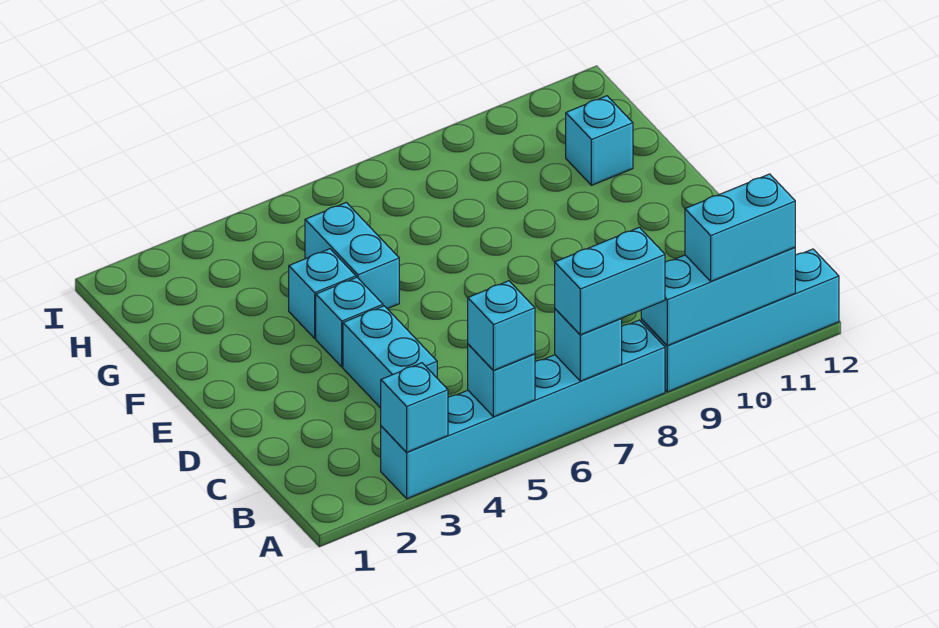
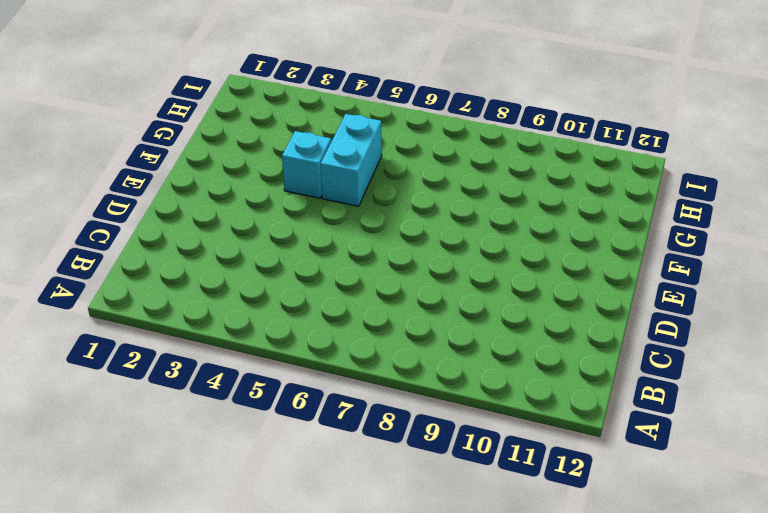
none -> cyan 1x6 brick [381,320,665,499]
none -> cyan 1x4 brick [641,249,839,392]
none -> cyan 1x2 brick [343,306,437,408]

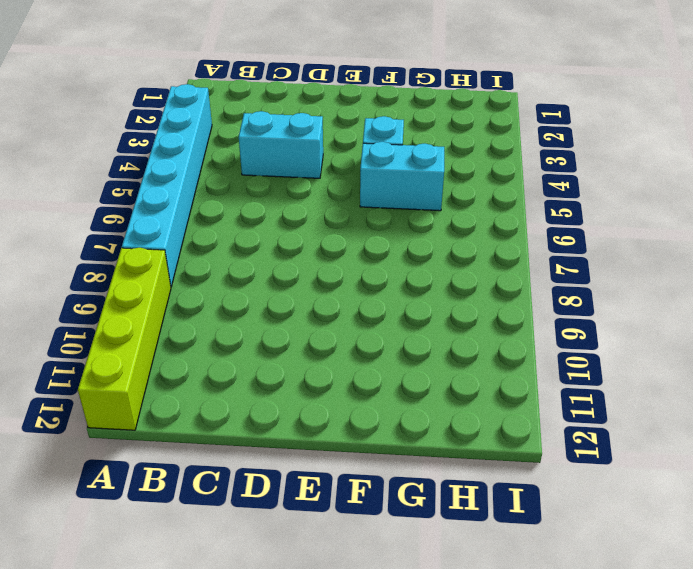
lime 1x4 brick [78,248,171,430] -> cyan 1x4 brick [641,249,839,392]
none -> cyan 1x1 brick [316,277,383,367]
none -> cyan 1x1 brick [566,96,633,185]
none -> cyan 1x1 brick [381,363,448,452]

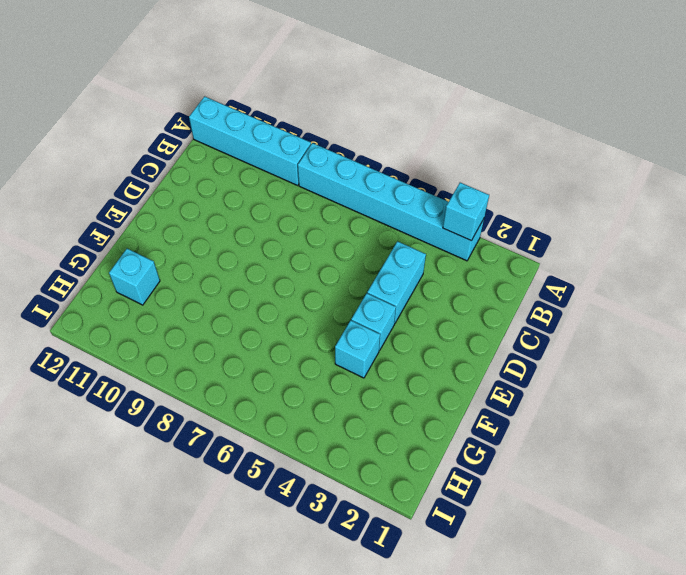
none -> cyan 1x2 brick [305,202,399,309]
none -> cyan 1x1 brick [468,344,535,417]
none -> cyan 1x1 brick [555,309,622,381]

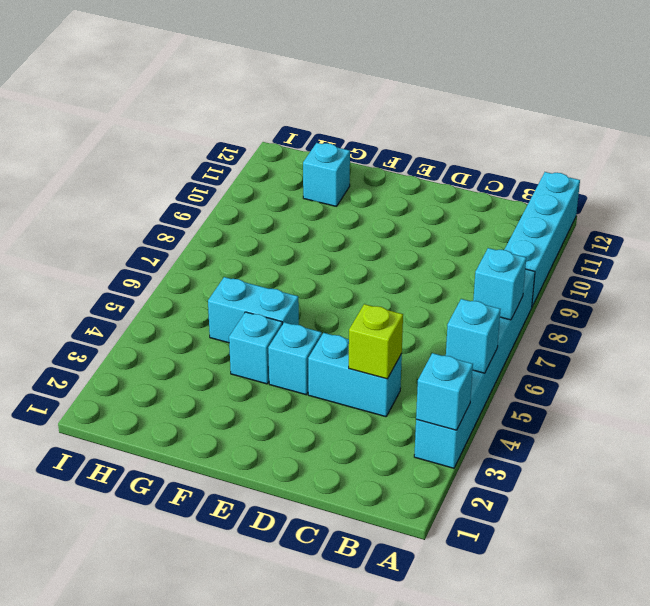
lime 1x1 brick [349,304,403,379] -> none
none -> cyan 1x3 brick [641,247,795,346]
none -> cyan 1x1 brick [468,281,535,370]
none -> cyan 1x2 brick [555,227,665,335]

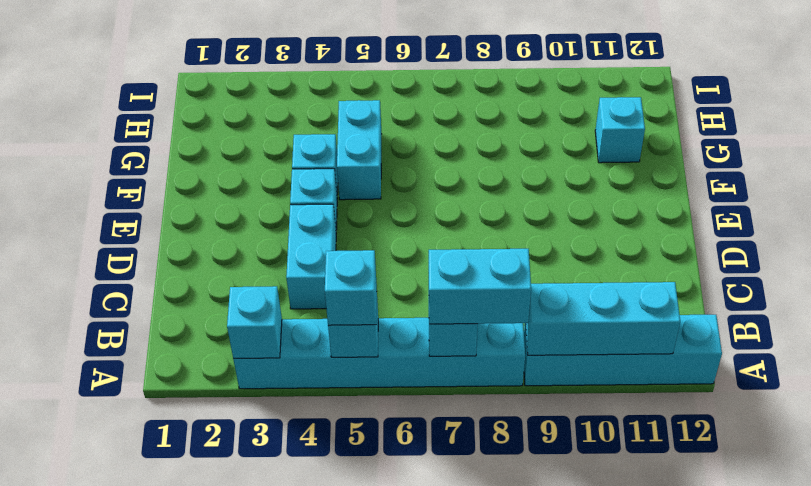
none -> cyan 1x2 brick [685,174,795,281]

